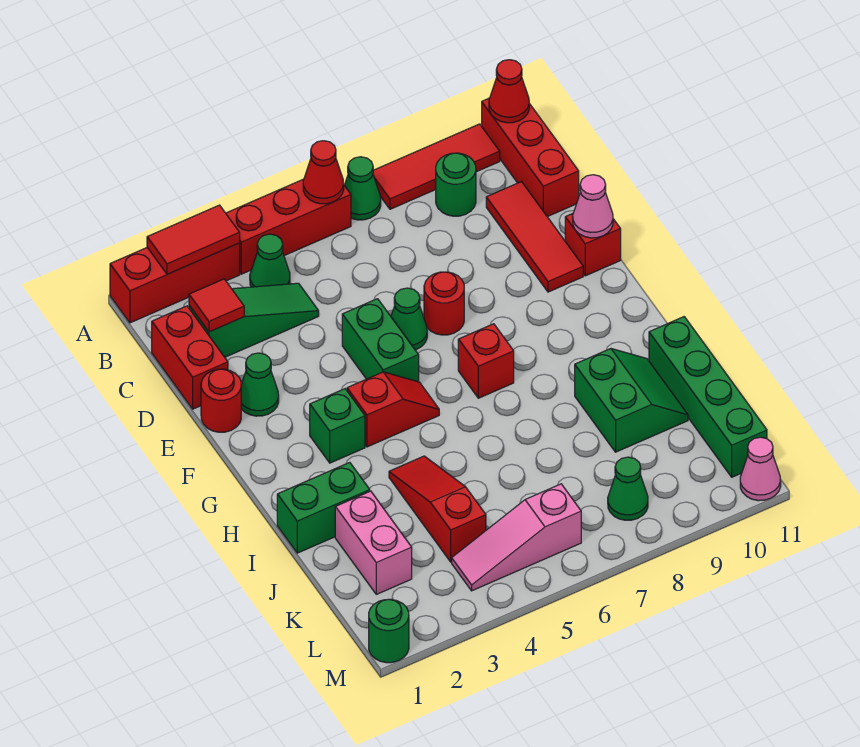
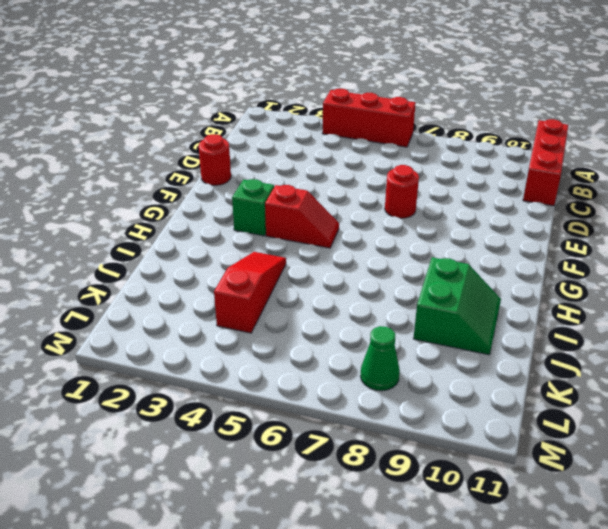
none -> red 1x3 brick [110,243,240,323]
none -> green 1x1 cone [344,157,381,220]
none -> red 1x3 tile [373,124,500,209]
none -> green 1x1 cone [250,234,290,287]

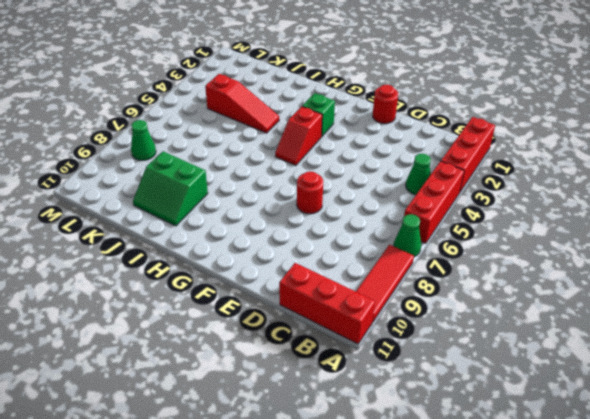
none -> green 1x1 round brick [436,153,476,216]
none -> red 1x2 brick [152,306,228,409]
none -> green 1x3 slope [189,283,319,357]
none -> red 1x3 tile [486,182,583,292]

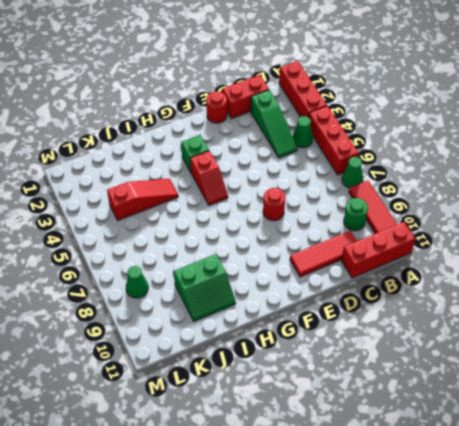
none -> green 1x1 cone [241,353,279,416]
none -> green 1x2 brick [342,299,419,382]
none -> green 1x1 cone [391,288,427,350]
none -> red 1x1 brick [565,213,621,276]

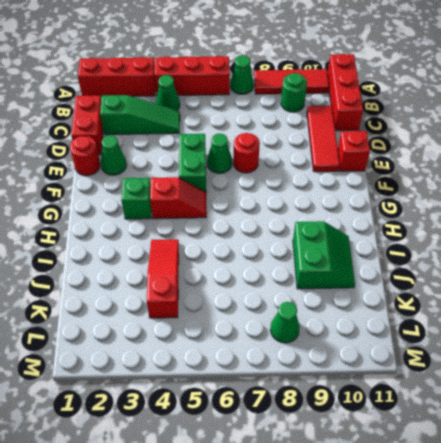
none -> red 1x1 brick [458,324,514,398]
none -> green 1x2 brick [277,462,370,553]
none -> green 1x4 brick [649,317,767,477]
none -> pink 1x2 brick [335,491,412,594]

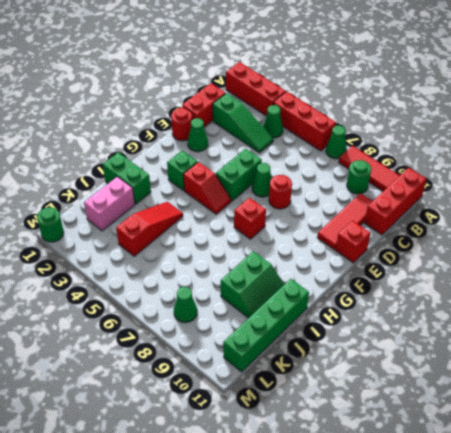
none -> pink 1x3 slope [452,484,581,591]
none -> pink 1x1 cone [740,437,781,501]
none -> red 1x2 tile [147,205,240,274]
none -> red 1x1 cone [303,141,344,204]

